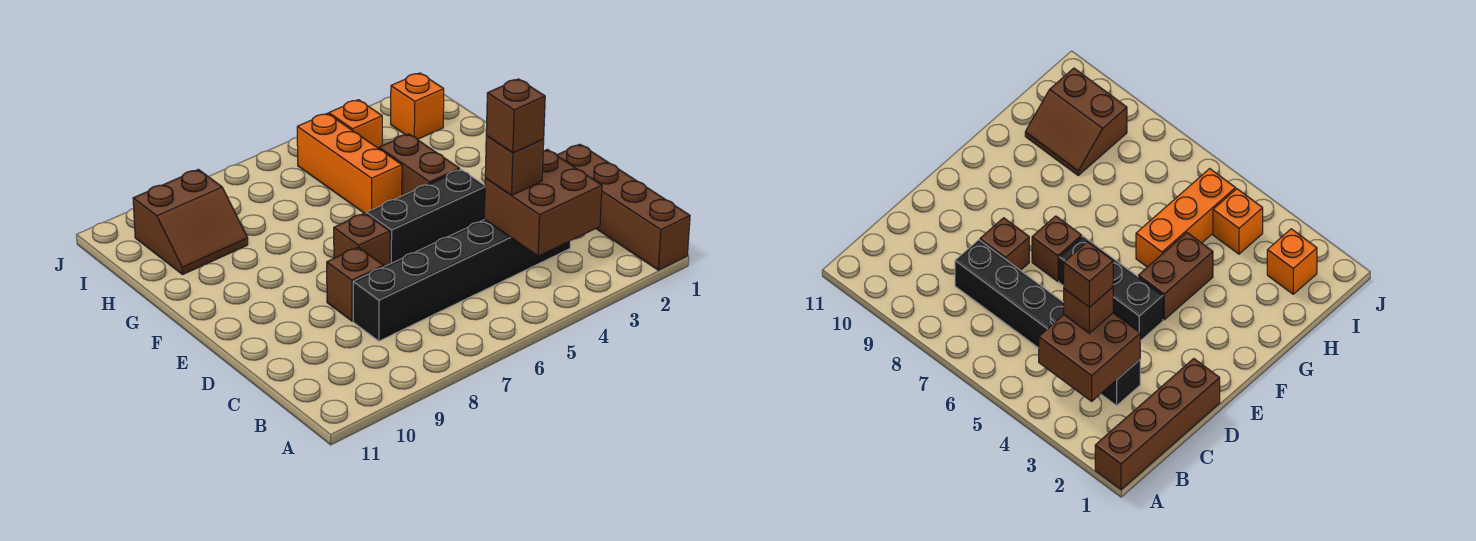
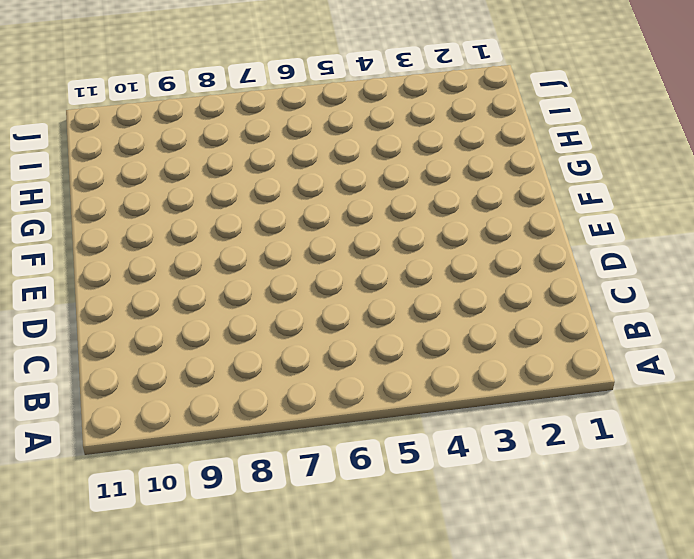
none -> brown 1x4 brick [557,144,690,270]
none -> black 1x6 brick [353,220,571,341]
none -> brown 1x1 brick [327,247,384,321]

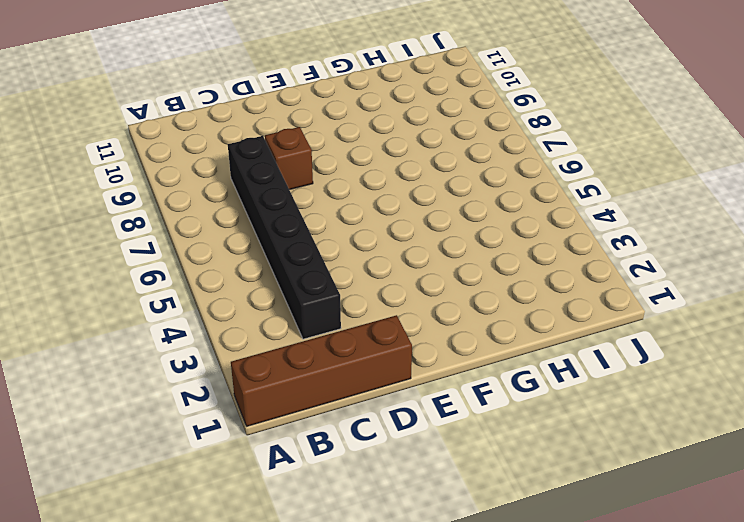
none -> black 1x3 brick [366,169,485,264]
none -> brown 1x1 brick [334,213,390,267]
none -> brown 1x2 brick [379,134,460,196]

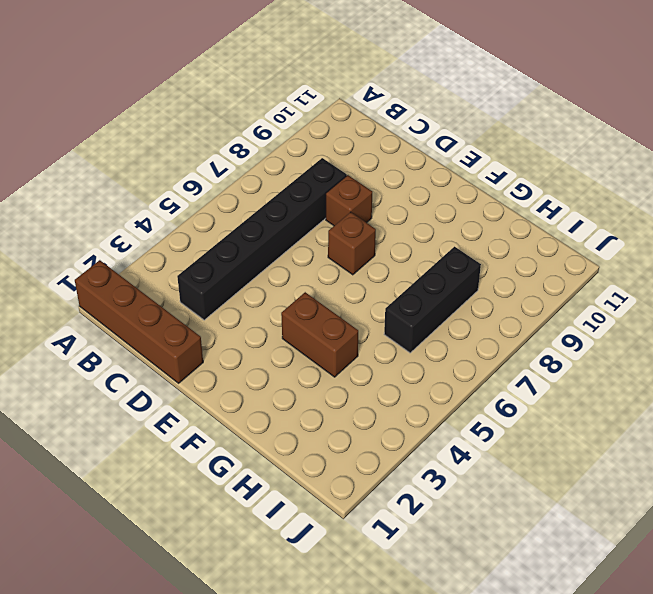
black 1x3 brick [384,247,481,353] -> black 1x3 brick moved to [366,169,485,264]
none -> orange 1x3 brick [297,113,402,213]
none -> brown 2x2 slope [133,169,248,274]
none -> orange 1x1 brick [391,73,444,139]

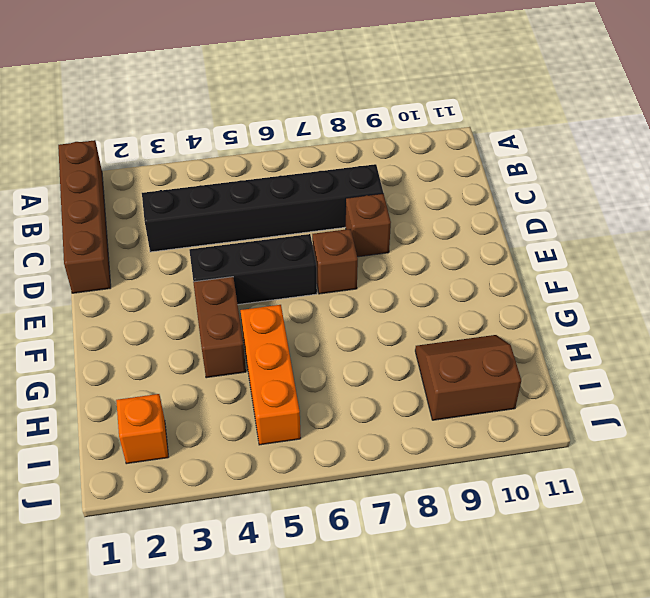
none -> orange 1x1 brick [329,100,382,149]
none -> brown 2x2 brick [484,149,602,256]
none -> brown 1x1 brick [485,136,544,195]

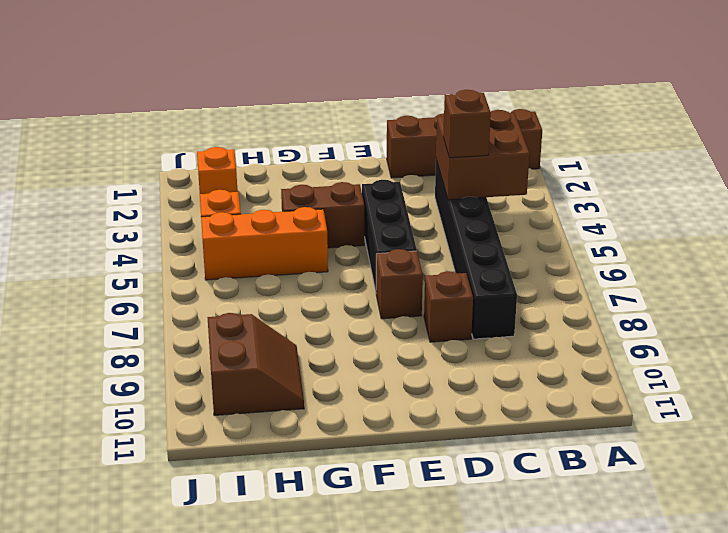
none -> brown 1x1 brick [486,79,545,153]

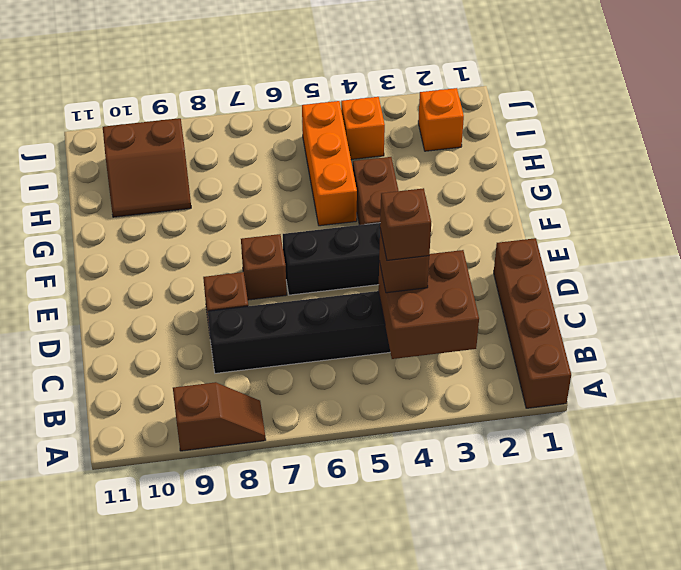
brown 1x2 slope [173,382,266,451] -> none

